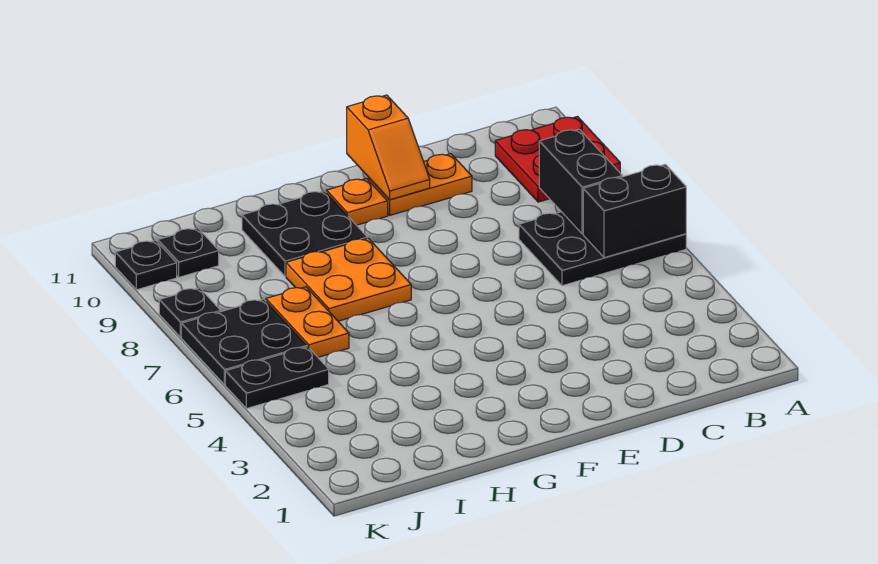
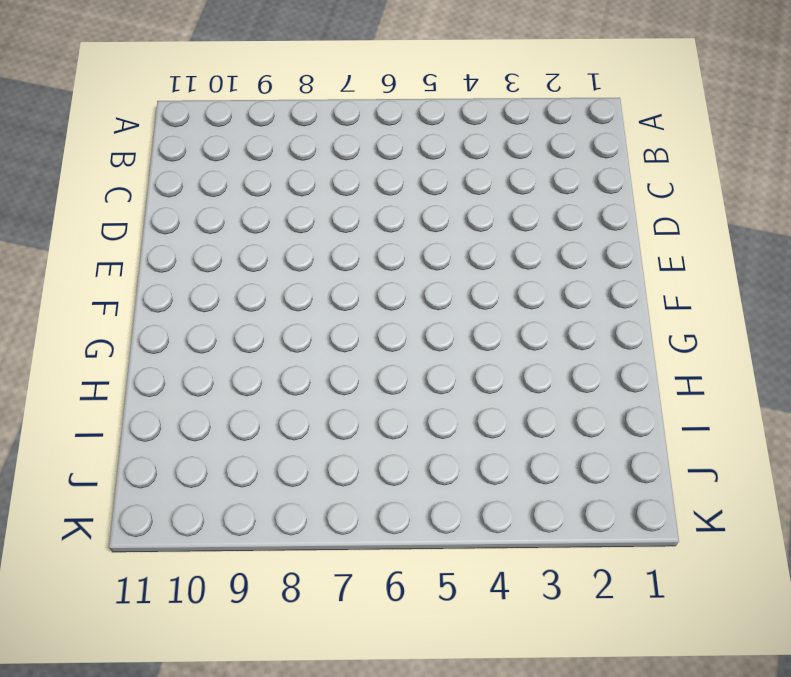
none -> black 2x3 plate [519,212,686,286]
none -> red 2x2 plate [495,117,620,202]
none -> orange 1x2 plate [369,154,472,215]

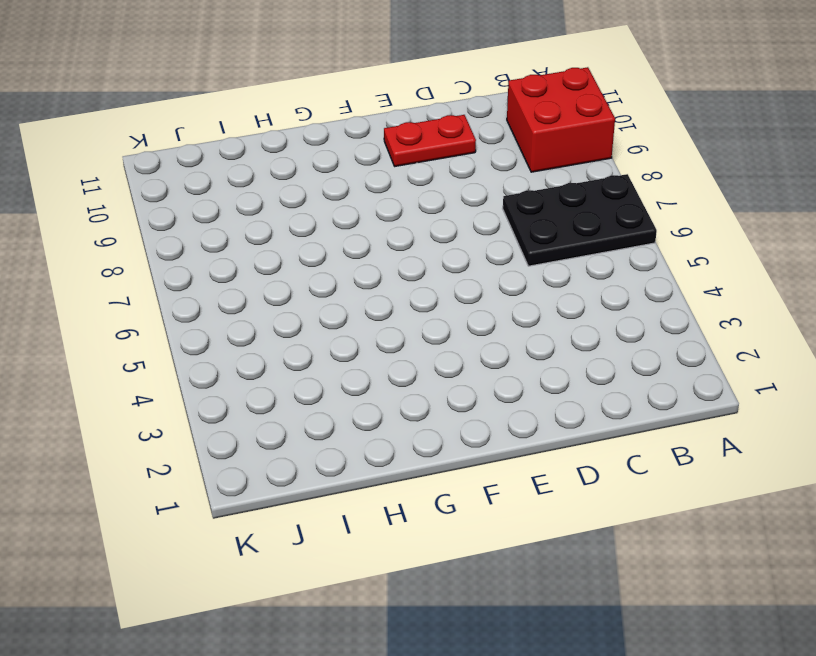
red 2x2 brick [507,67,615,172] -> red 2x2 plate [495,117,620,202]
red 1x2 plate [384,115,476,166] -> orange 1x2 plate [369,154,472,215]
none -> orange 1x1 plate [326,178,388,225]
none -> orange 2x2 plate [286,238,411,321]
none -> black 2x2 plate [242,191,367,276]

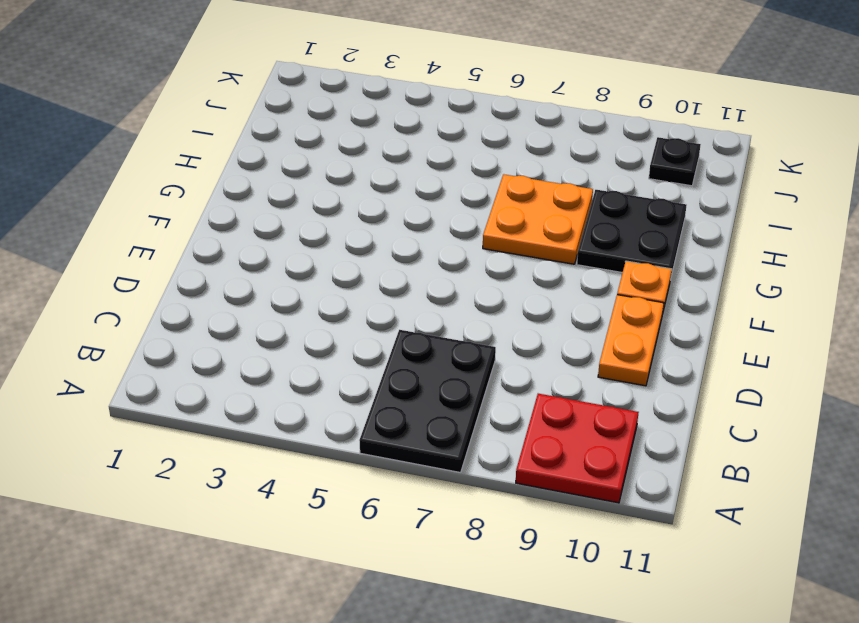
none -> orange 1x2 plate [266,287,349,357]
none -> black 1x2 plate [225,347,329,409]
none -> black 2x2 plate [181,299,307,385]

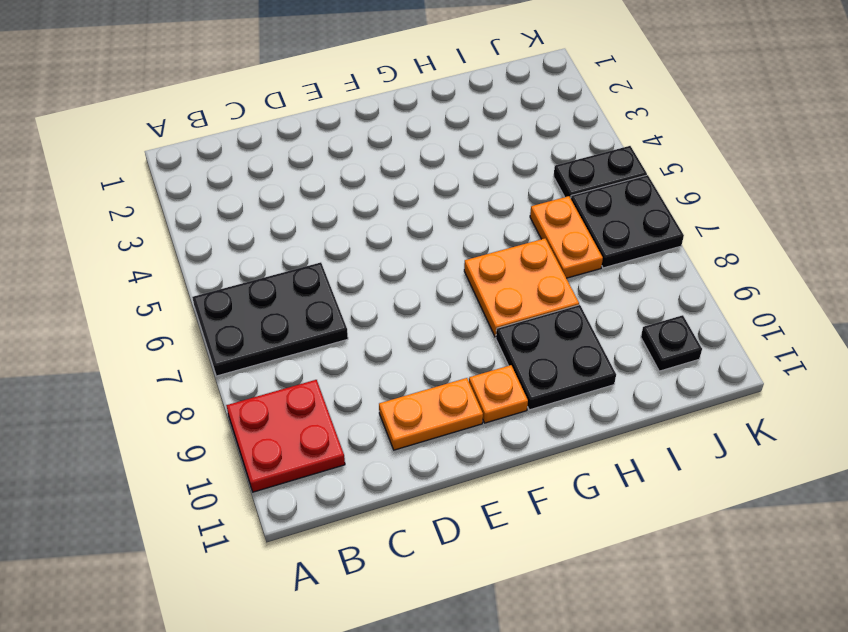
none -> black 1x1 plate [159,288,221,337]
none -> black 1x1 plate [115,240,177,290]
none -> black 1x2 brick [583,164,686,258]

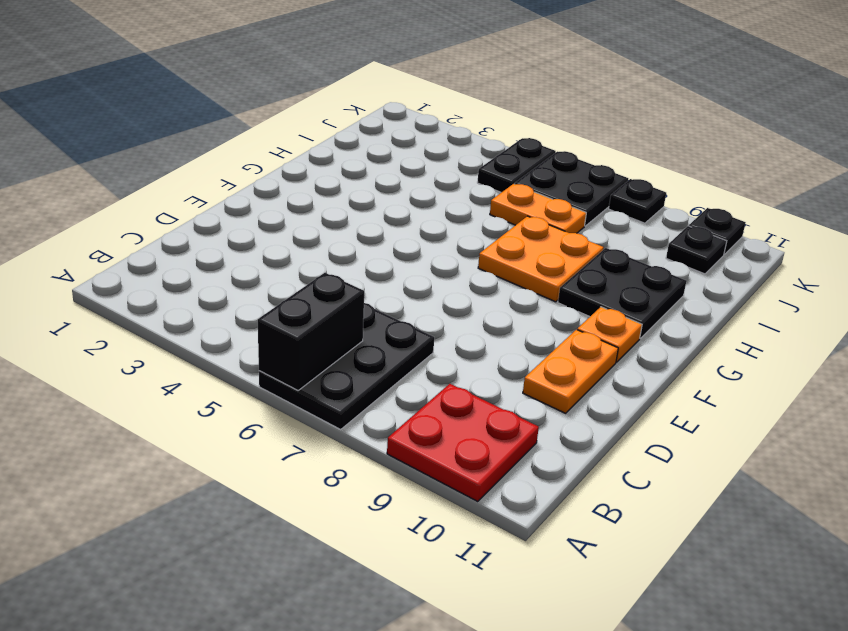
none -> black 1x2 brick [539,129,622,234]
none -> orange 1x2 slope [347,95,430,200]

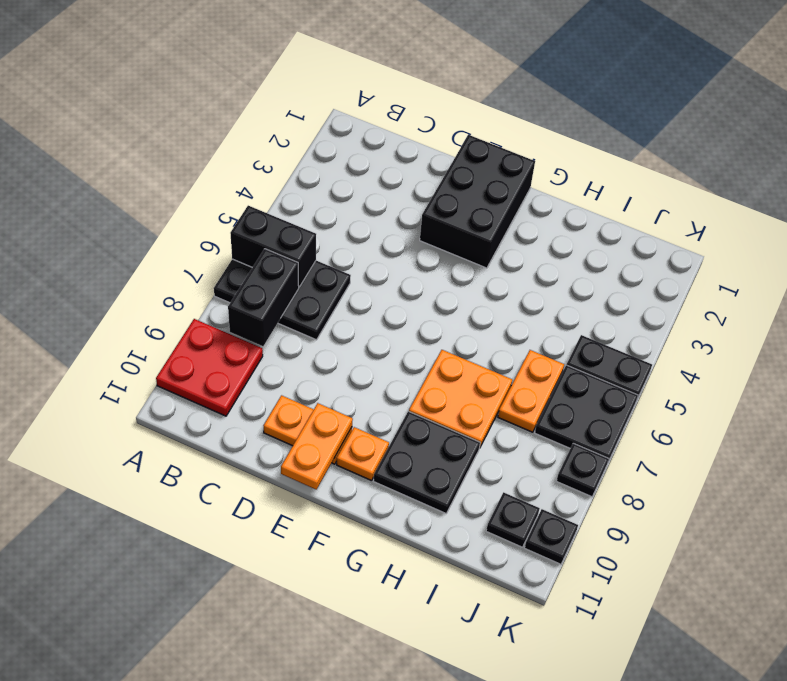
black 2x3 brick [420,135,535,268] -> none
orange 1x2 plate [281,403,353,490] -> orange 1x2 slope [347,95,430,200]

